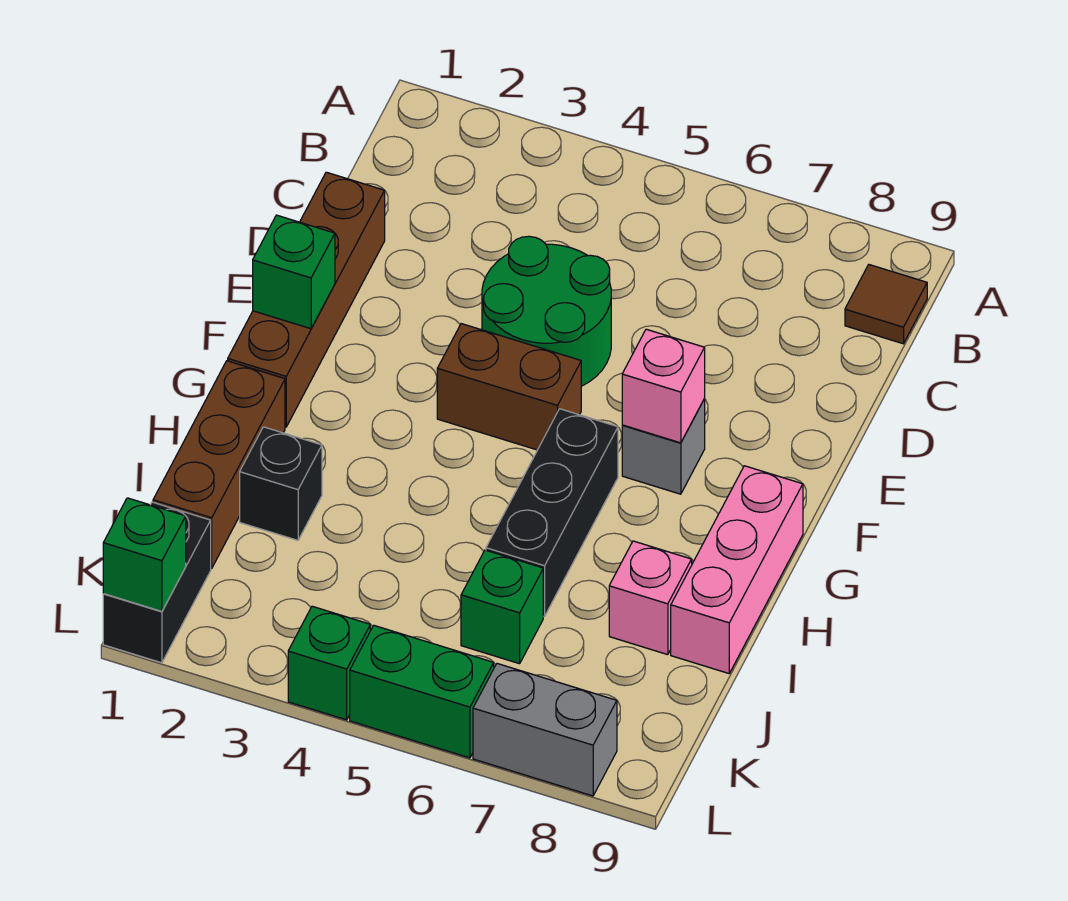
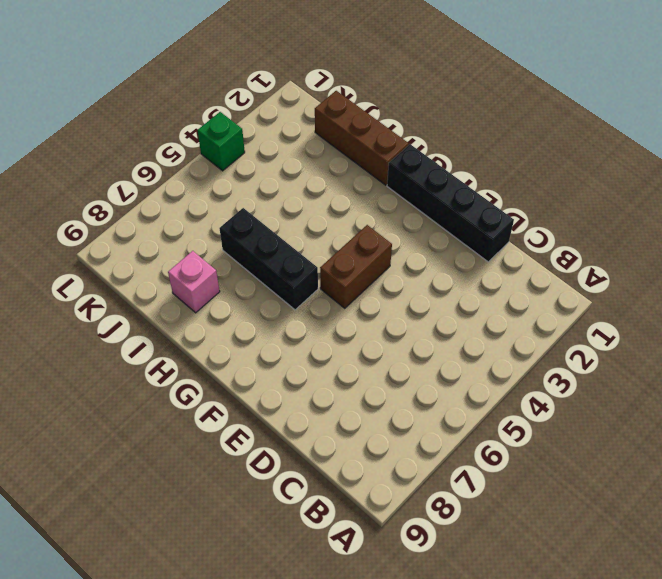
black 1x4 brick [387,144,514,262] -> brown 1x4 brick [228,172,385,427]
none -> brown 1x1 tile [845,265,927,344]
none -> green 2x2 round brick [482,236,611,386]
none -> grey 1x1 brick [622,399,705,494]

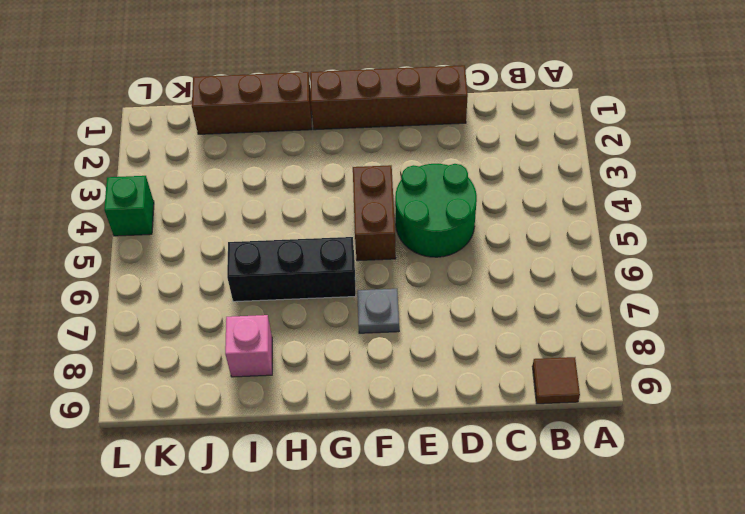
grey 1x1 plate [357,289,399,333] -> grey 1x1 brick [622,399,705,494]
none -> pink 1x3 brick [671,466,803,673]
none -> black 1x1 brick [240,427,322,540]
none -> green 1x1 brick [461,550,543,664]

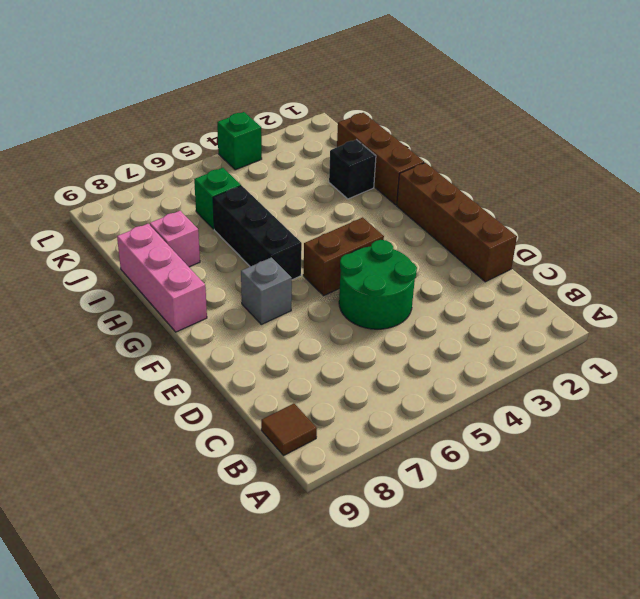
none -> black 1x2 brick [103,502,211,663]
none -> green 1x2 brick [350,625,494,758]
none -> grey 1x2 brick [473,664,617,796]

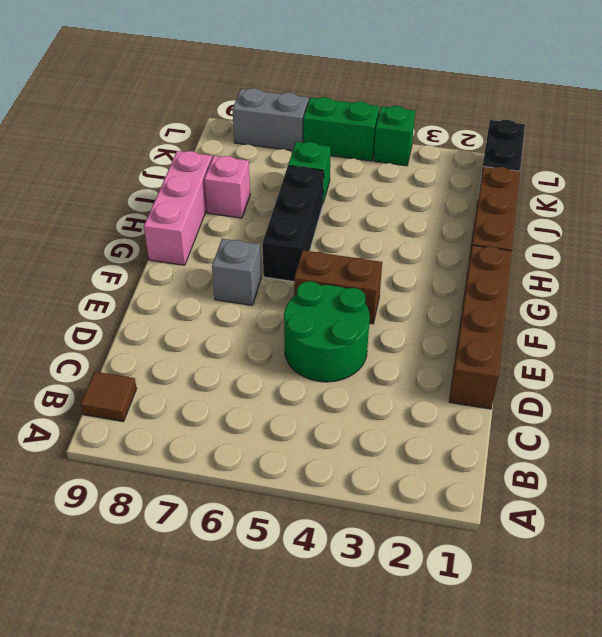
none -> black 1x1 brick [240,427,322,540]
none -> green 1x1 brick [253,215,335,329]
none -> pink 1x1 brick [622,329,705,443]

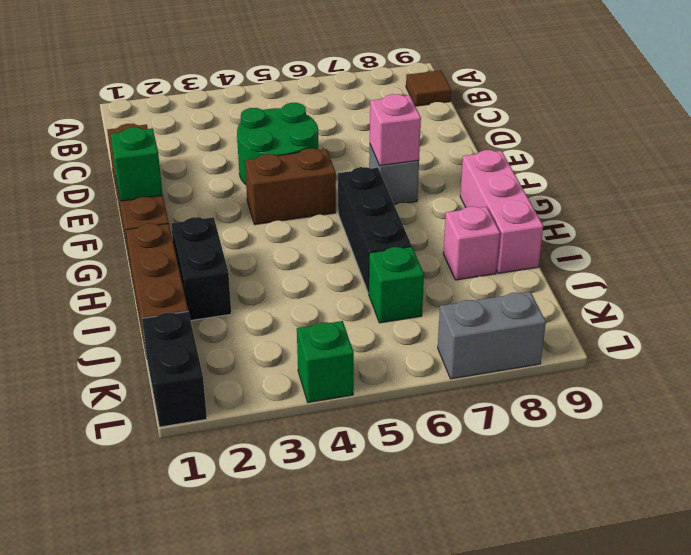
black 1x2 brick [171,217,231,320] -> black 1x1 brick [240,427,322,540]
none -> green 1x2 brick [350,625,494,758]
none -> green 1x1 brick [103,498,186,611]

